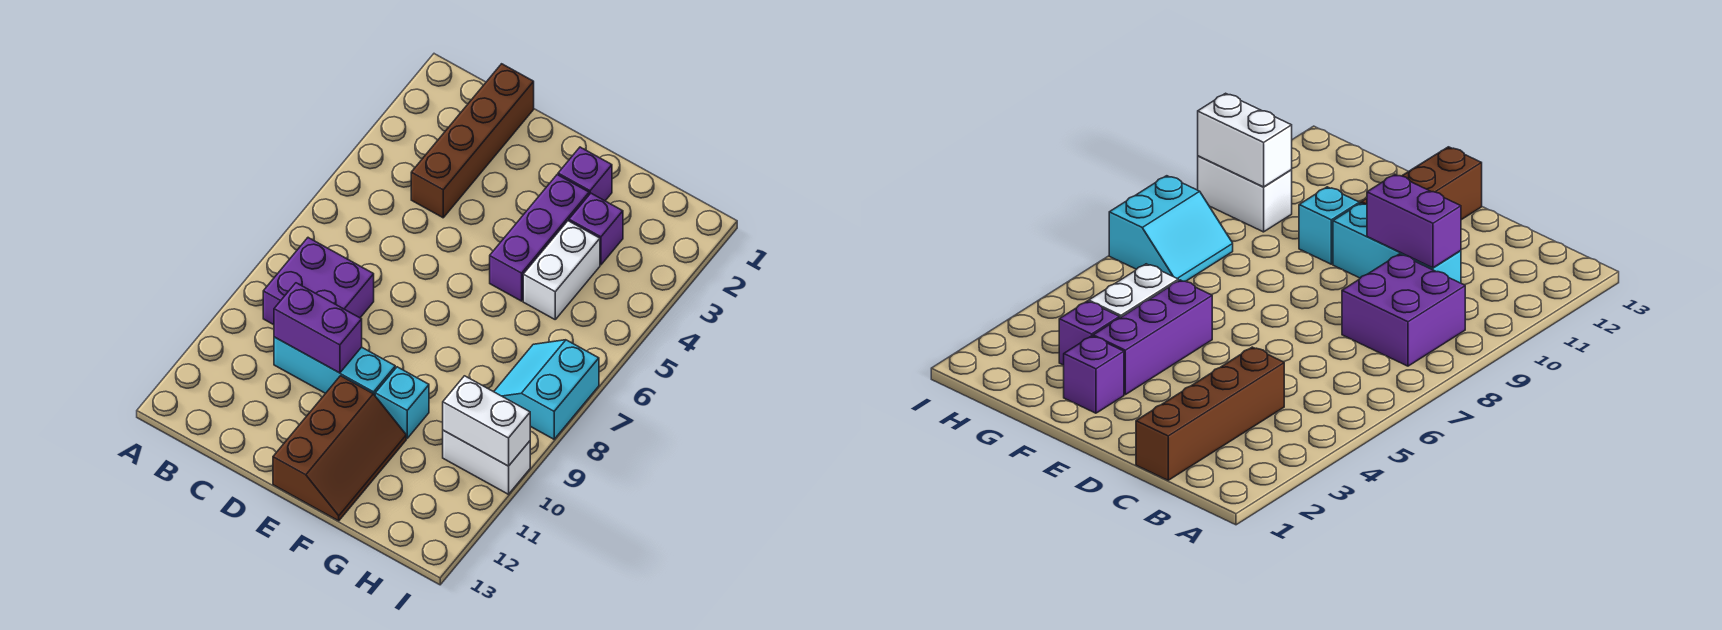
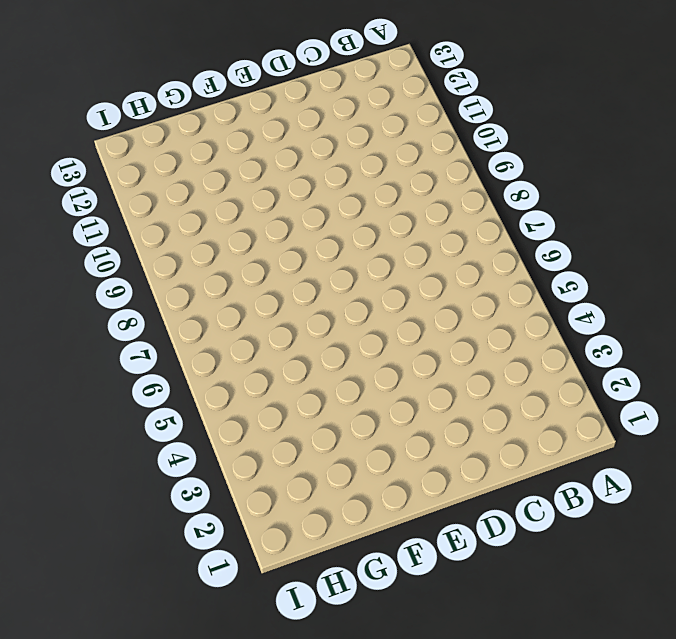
none -> purple 2x2 brick [263,238,374,325]
none -> brown 1x4 brick [411,64,534,218]
none -> cyan 1x3 brick [274,337,395,395]

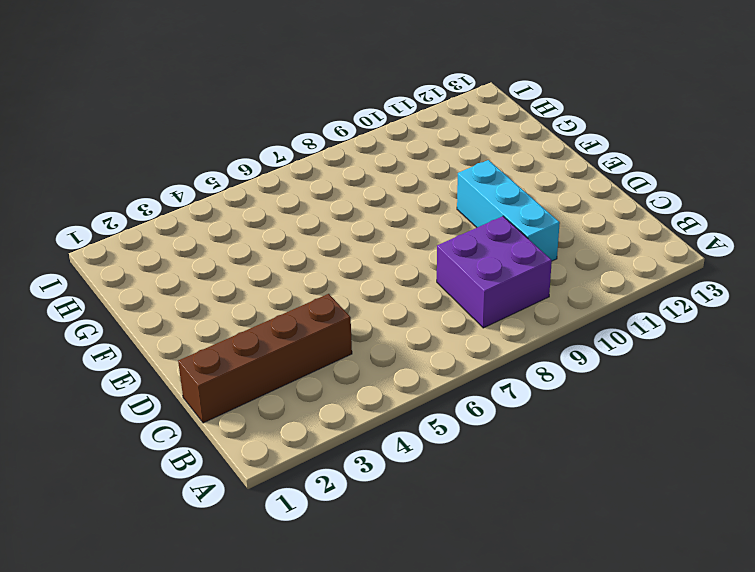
none -> brown 2x3 slope [273,376,406,521]
none -> purple 1x1 brick [558,147,612,201]
none -> purple 1x3 brick [490,175,589,301]

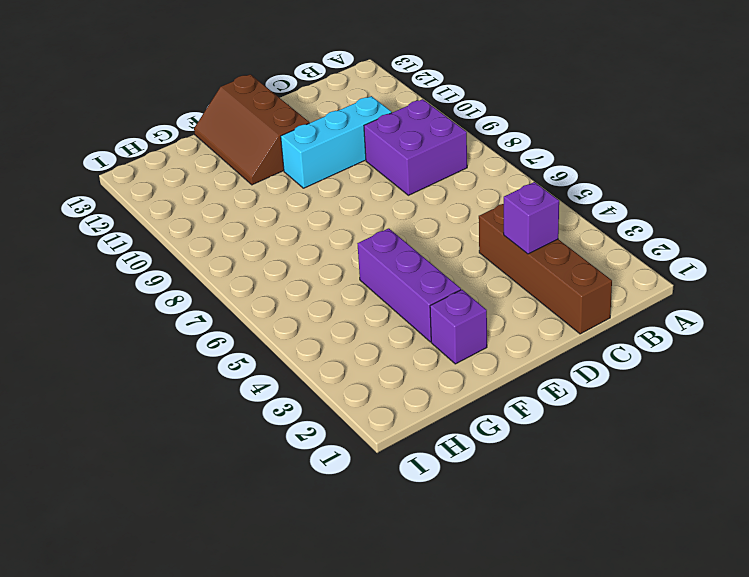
purple 1x1 brick [504,182,559,254] -> purple 1x1 brick moved to [569,193,623,265]
none -> cyan 1x1 brick [375,367,429,438]
none -> white 1x2 brick [523,221,600,319]
none -> cyan 2x2 slope [494,340,599,439]

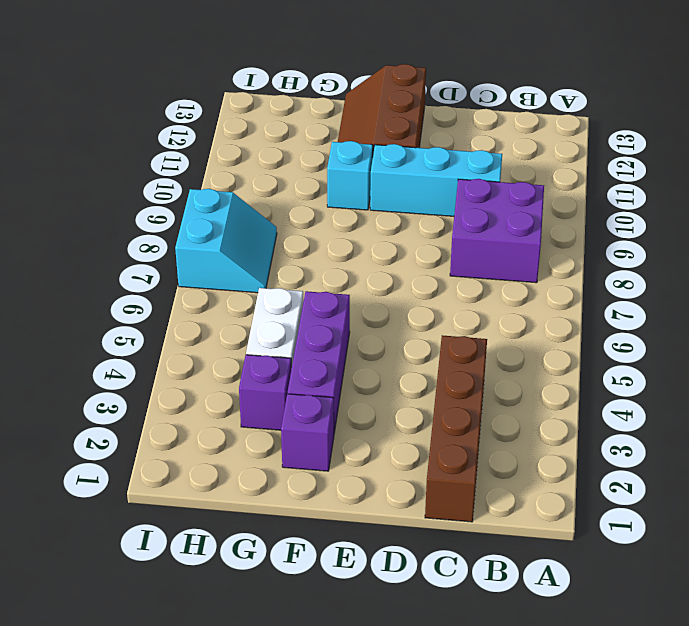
none -> white 1x2 brick [443,430,530,494]
none -> purple 1x2 brick [274,283,362,373]
none -> white 1x2 brick [443,376,530,466]

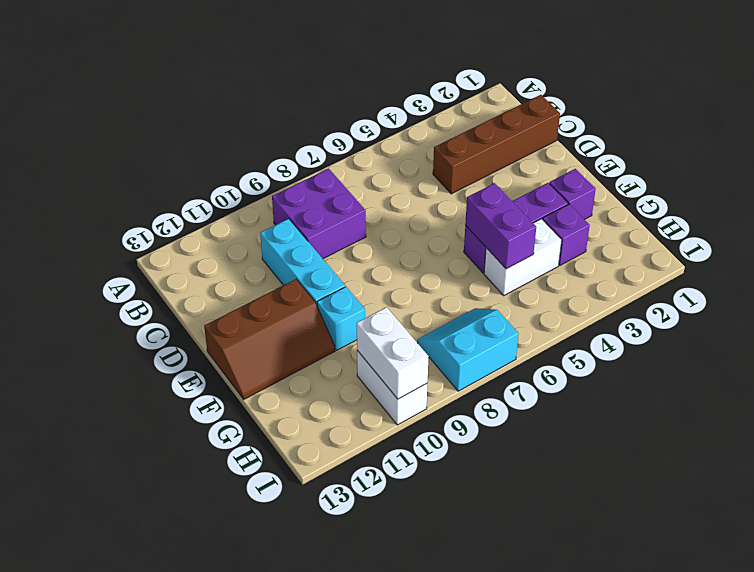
purple 1x2 brick [465,183,536,269] -> purple 1x2 brick moved to [274,283,362,373]

